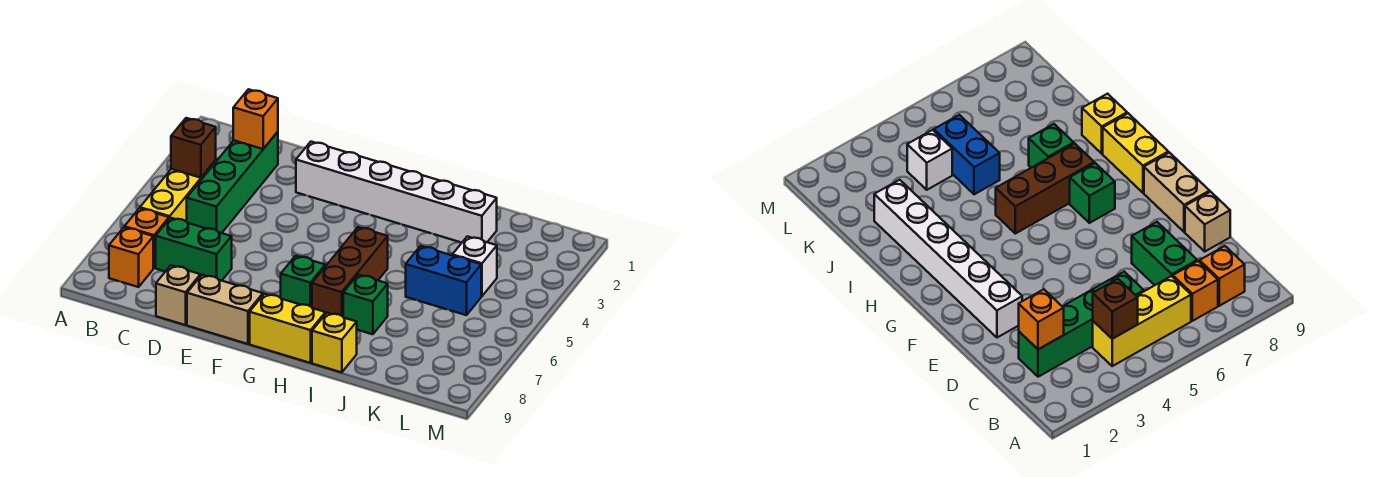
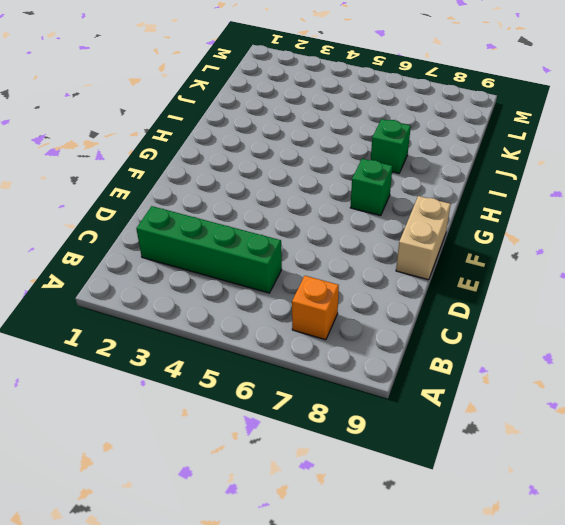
none -> yellow 1x3 brick [140,160,216,222]
none -> orange 1x1 brick [109,227,153,287]
none -> green 1x2 brick [156,218,232,281]

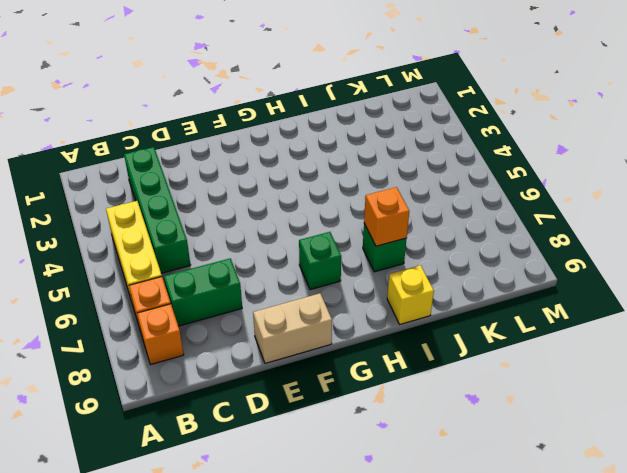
orange 1x1 brick [364,187,409,246] -> orange 1x1 brick moved to [233,89,278,149]
none -> tan 1x1 brick [156,265,200,325]
none -> white 1x6 brick [296,142,497,243]
none -> yellow 1x2 brick [250,294,325,363]

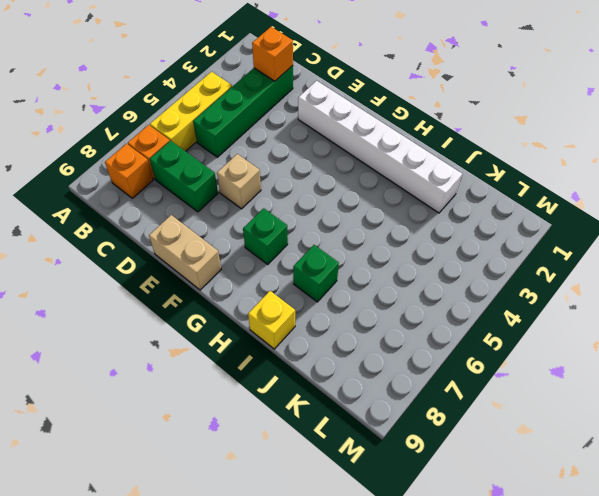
tan 1x1 brick [217,154,261,209] -> tan 1x1 brick moved to [156,265,200,325]
none -> yellow 1x2 brick [250,294,325,363]
none -> brown 1x3 brick [312,227,388,316]
none -> blue 1x2 brick [406,246,481,315]

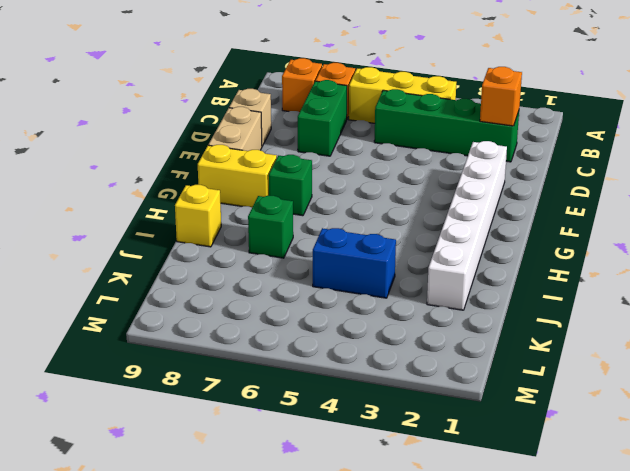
yellow 1x2 brick [198,145,277,207] -> yellow 1x2 brick turned to [250,294,325,363]
blue 1x2 brick [313,228,396,298] -> blue 1x2 brick turned to [406,246,481,315]
none -> brown 1x3 brick [312,227,388,316]
none -> white 1x1 brick [452,236,497,296]
none -> brown 1x1 brick [171,118,216,178]

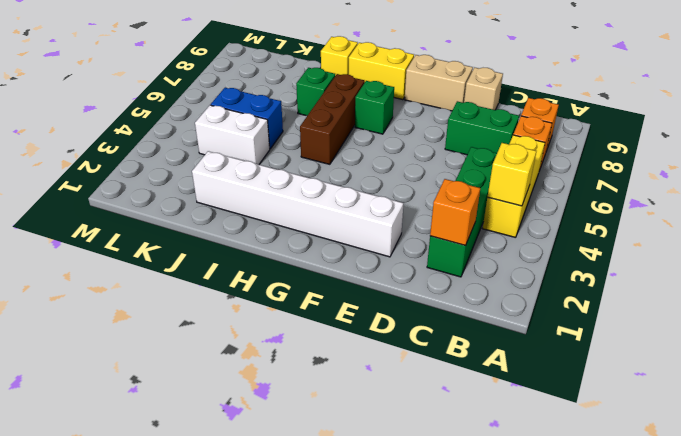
yellow 1x1 brick [488,143,536,206] -> brown 1x1 brick [171,118,216,178]
white 1x2 brick [195,105,270,165] -> white 1x1 brick [452,236,497,296]

